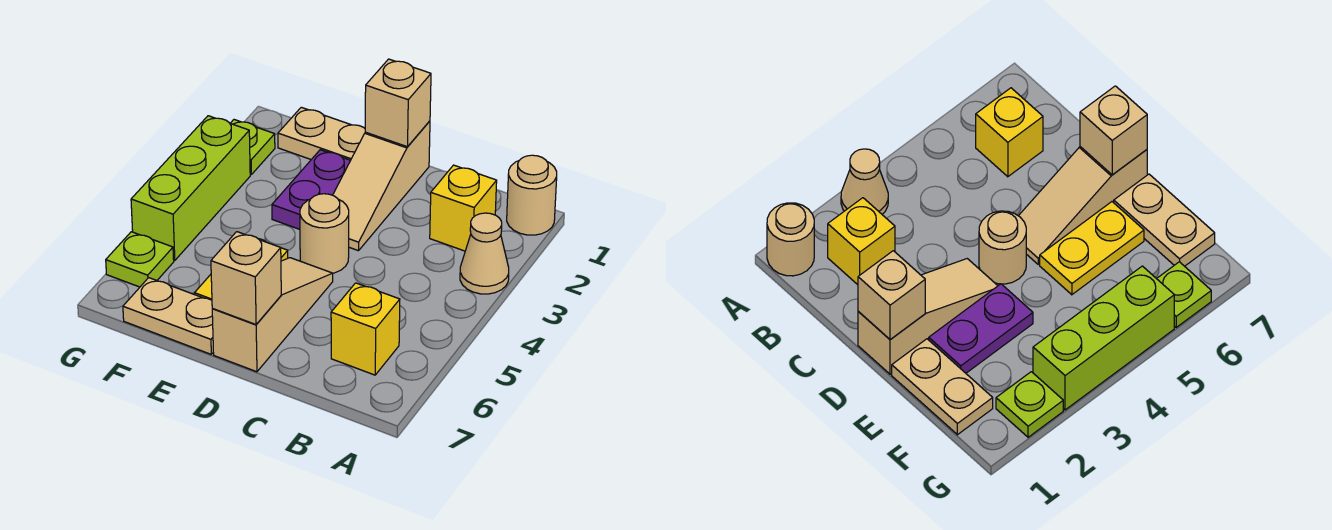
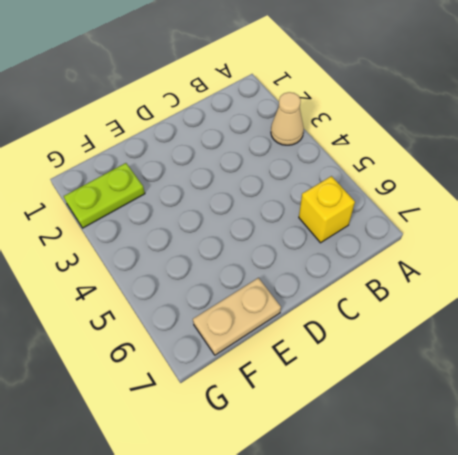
lime 1x2 plate [64,163,145,228] -> lime 1x1 plate [230,120,275,175]
none -> tan 1x1 round brick [507,155,557,235]
none -> yellow 1x1 brick [430,165,497,251]
none -> tan 1x3 slope [333,121,430,251]

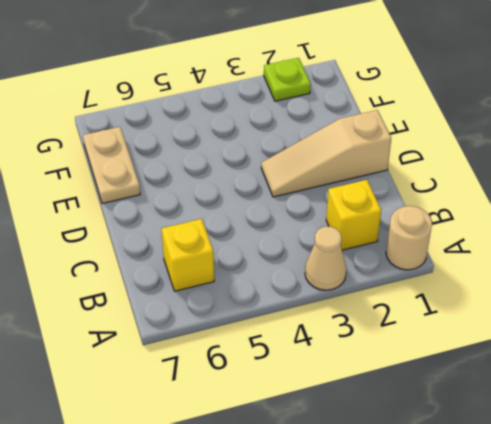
none -> tan 1x1 round brick [300,194,349,273]
none -> tan 1x3 slope [212,258,333,372]
none -> tan 1x2 plate [278,107,365,160]

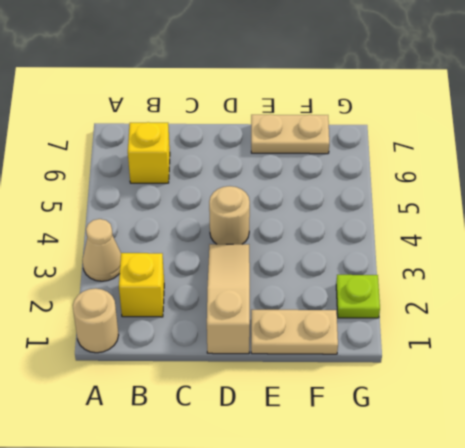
none -> tan 1x3 slope [212,258,333,372]
none -> purple 1x2 plate [272,150,350,229]
none -> yellow 1x2 plate [1040,202,1144,295]

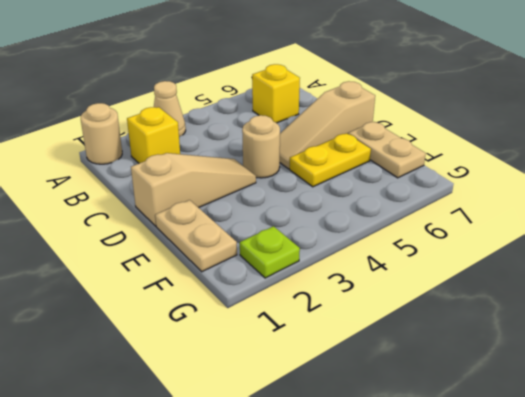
none -> purple 1x2 plate [272,150,350,229]
none -> lime 1x3 brick [131,116,250,261]
none -> lime 1x1 plate [106,232,174,287]

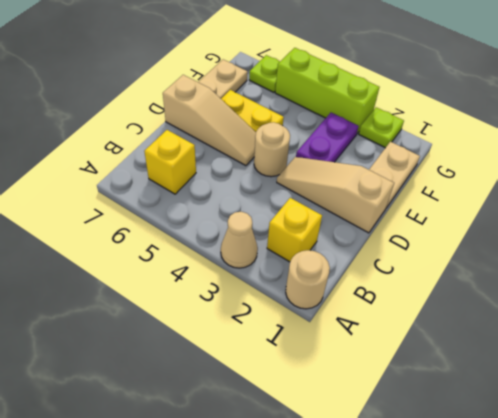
purple 1x2 plate [296,113,359,162] -> purple 1x2 plate turned to [272,150,350,229]
none -> tan 1x1 brick [365,59,431,147]
none -> tan 1x1 brick [211,232,281,324]

